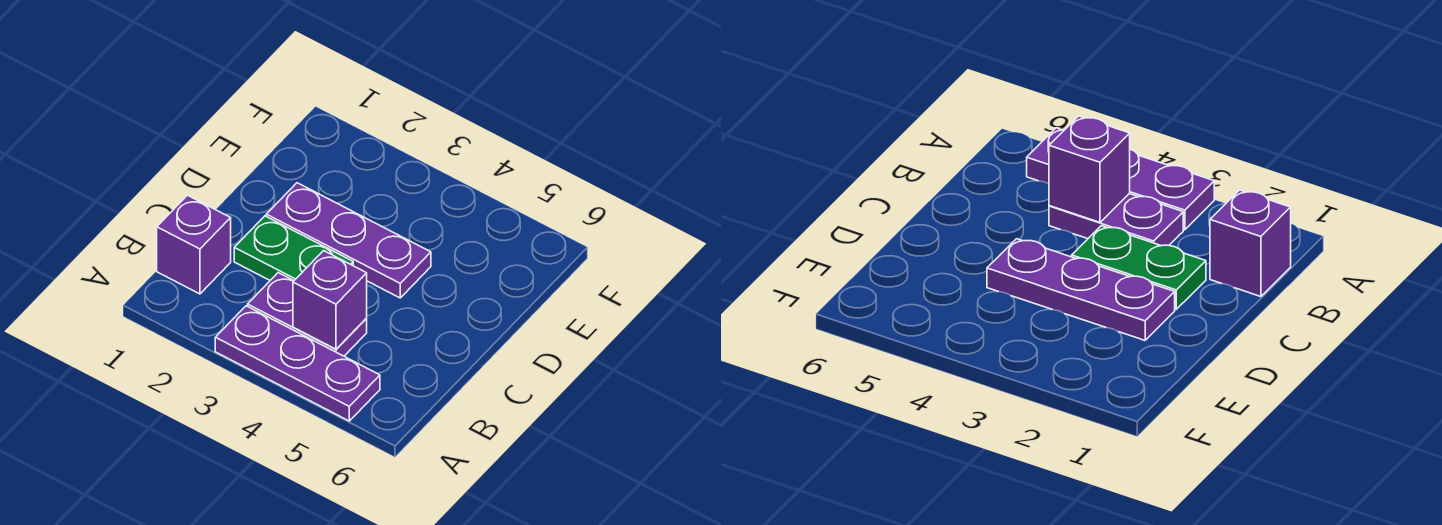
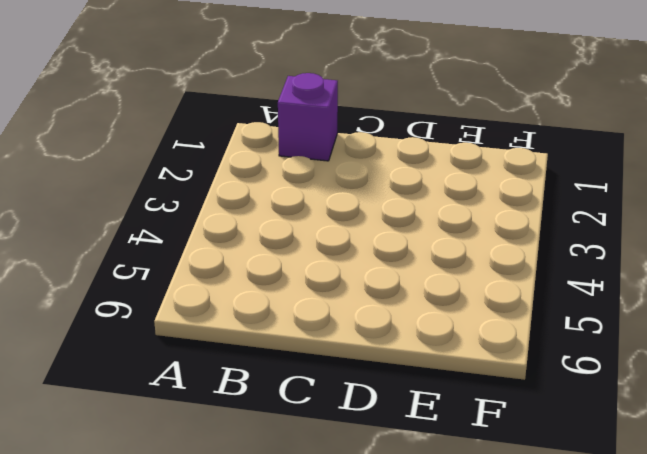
none -> purple 1x3 plate [215,306,380,421]
none -> purple 1x2 plate [248,273,367,356]

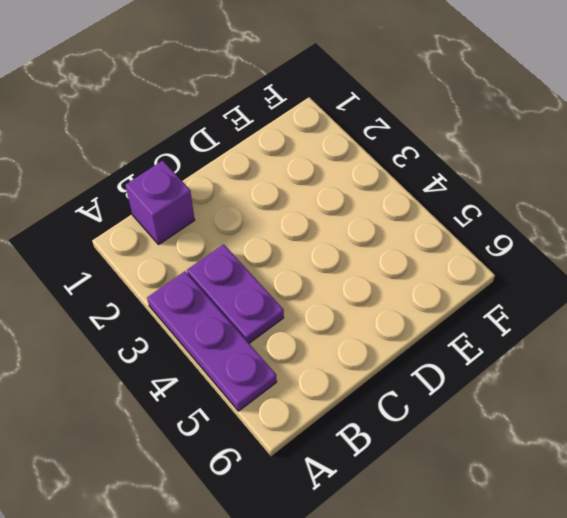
none -> green 1x2 plate [234,216,353,280]
none -> purple 1x3 plate [266,183,431,298]

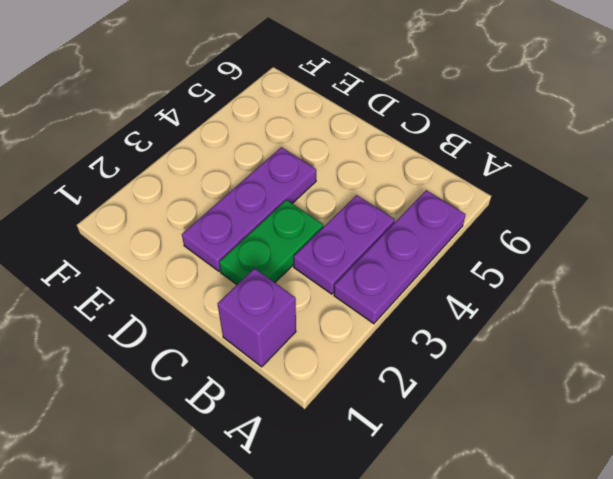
none -> purple 1x1 brick [293,251,367,349]

